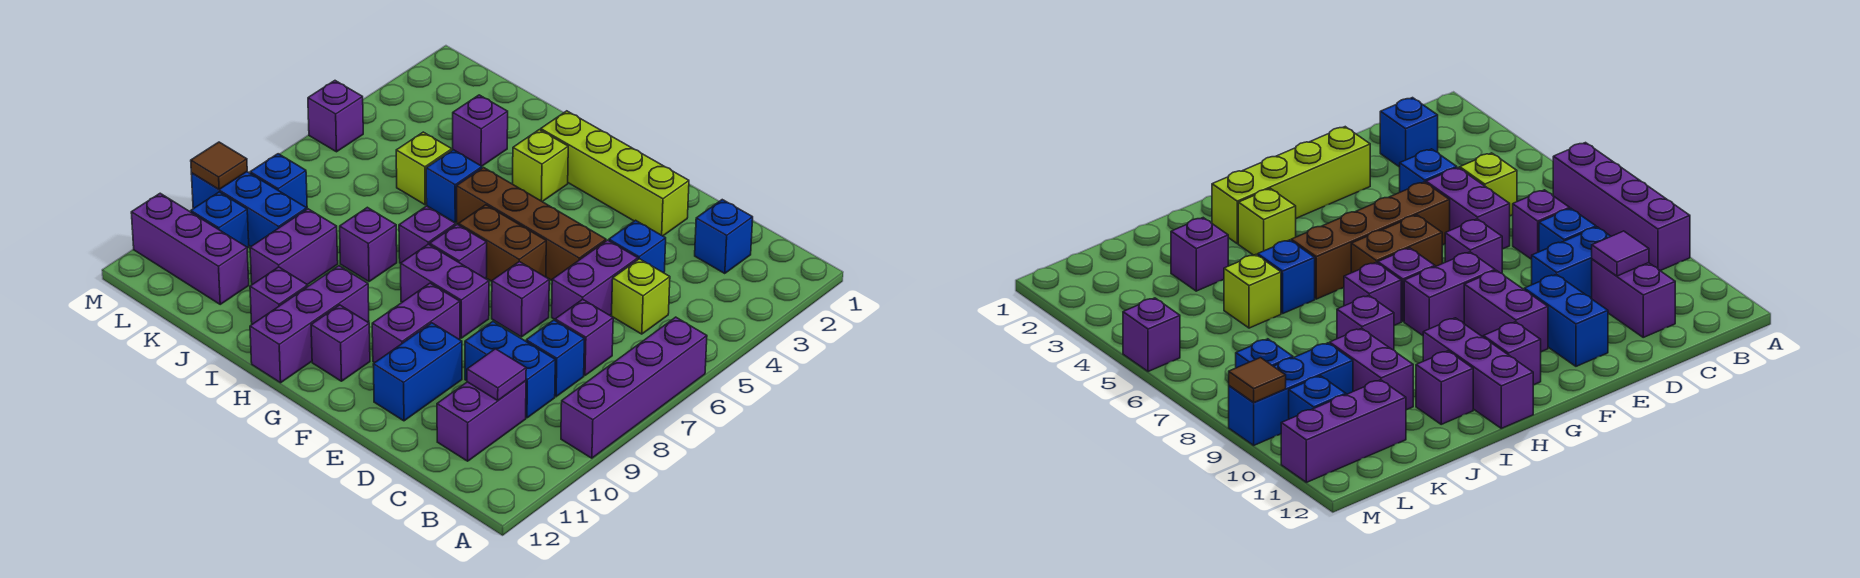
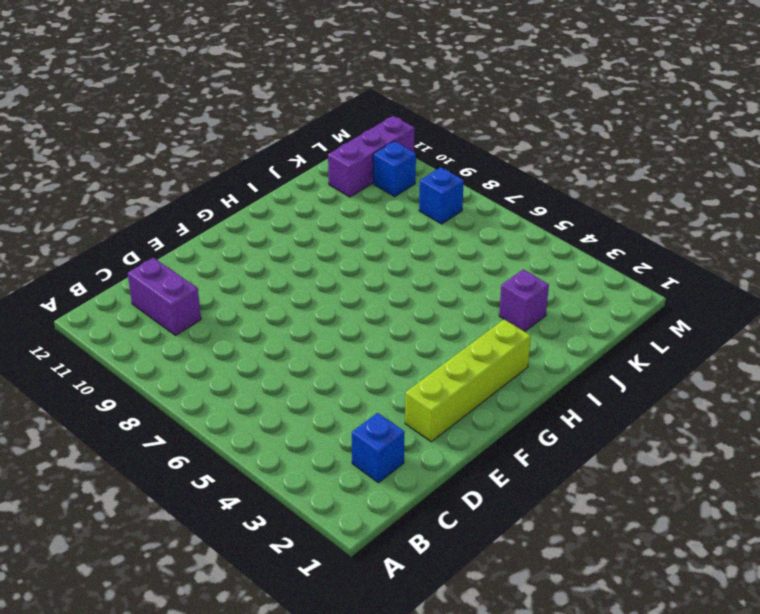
none -> purple 1x4 brick [561,317,707,458]
none -> lime 1x1 brick [612,259,670,334]
none -> purple 1x1 brick [555,299,613,375]
none -> blue 1x1 brick [526,320,584,397]

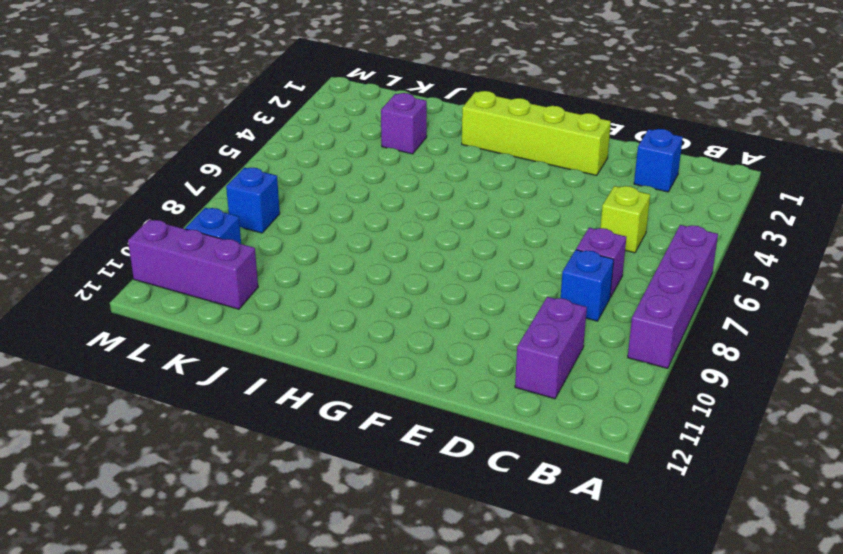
none -> blue 1x2 brick [465,322,555,418]
none -> blue 1x1 brick [609,220,666,273]
none -> purple 1x2 brick [552,240,638,319]
none -> brown 1x4 brick [457,168,606,280]

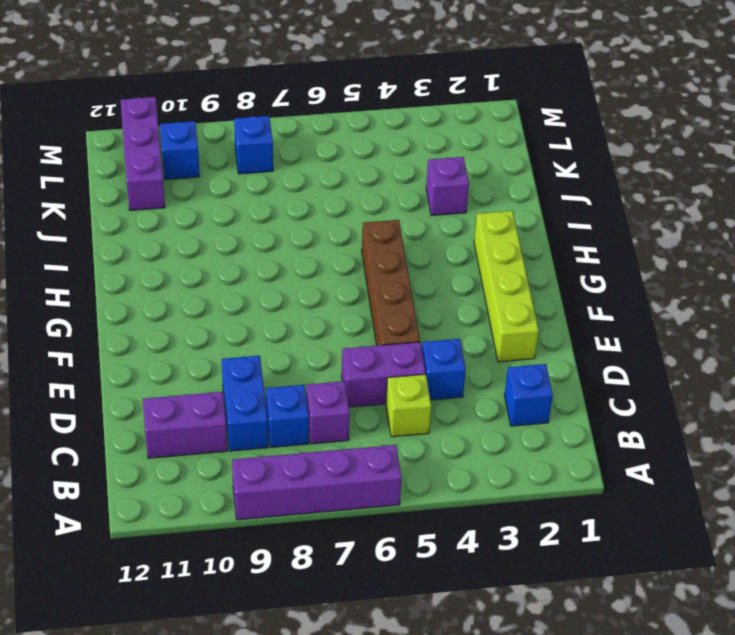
none -> purple 1x1 brick [492,262,549,337]
none -> blue 1x2 brick [373,323,462,421]
none -> brown 1x2 brick [459,205,546,281]
none -> purple 1x2 brick [401,244,489,338]

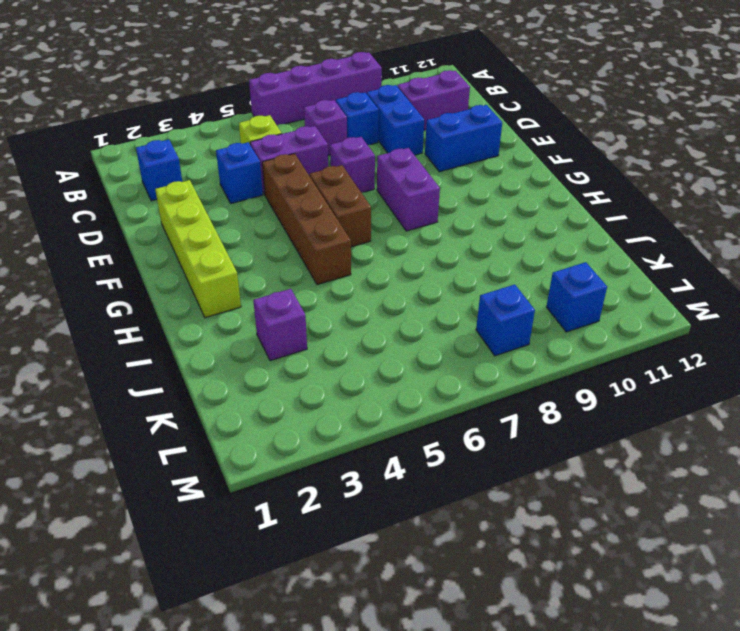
none -> purple 1x2 brick [372,283,460,363]
none -> purple 1x1 brick [430,224,487,279]
none -> purple 1x1 brick [311,305,370,381]
none -> lime 1x1 brick [513,130,568,202]

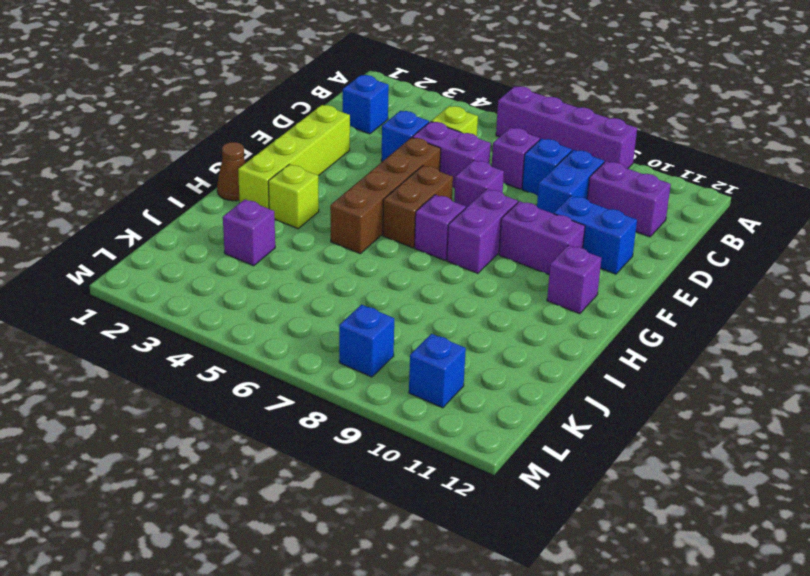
brown 1x1 cone [217,142,245,201] -> none
none -> purple 1x1 brick [399,206,456,263]
none -> purple 1x3 brick [250,266,369,383]
none -> blue 1x1 brick [426,150,482,223]
none -> purple 1x1 brick [340,207,397,282]

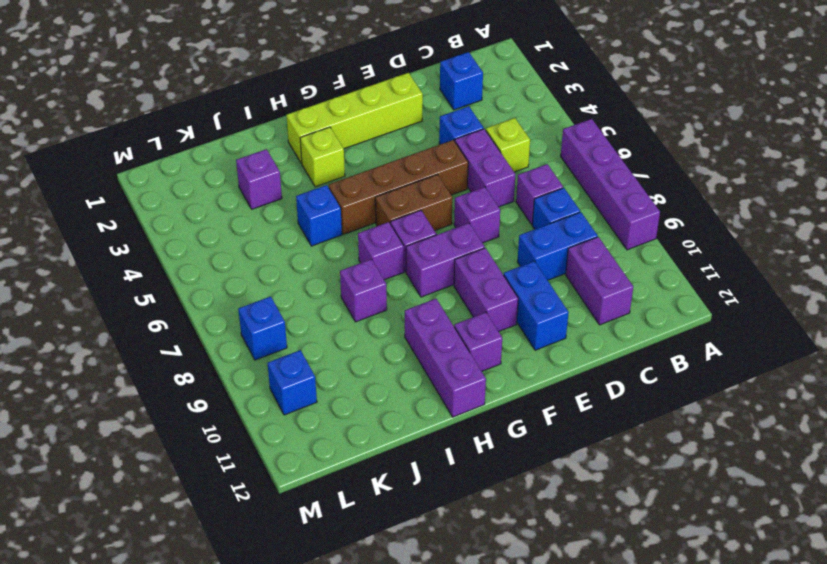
none -> purple 1x1 brick [250,267,308,324]
none -> lime 1x1 brick [396,132,452,205]
none -> purple 1x2 brick [250,209,338,285]
none -> blue 1x3 brick [191,172,307,246]

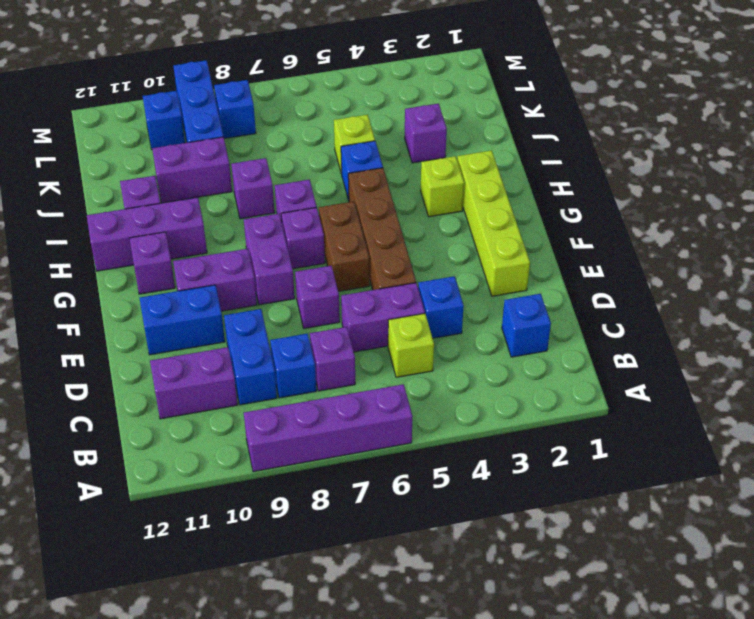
none -> purple 1x3 brick [131,193,249,304]
none -> purple 1x1 brick [308,81,363,152]
none -> purple 1x1 tile [467,349,526,400]
none -> brown 1x1 tile [191,142,247,189]

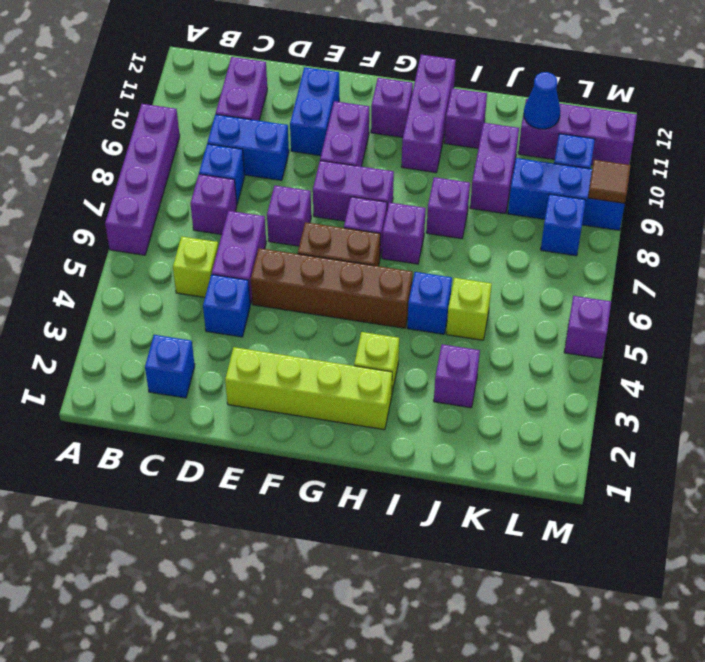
blue 1x1 cone [524,72,560,129] -> none
none -> purple 1x1 tile [467,349,526,400]

